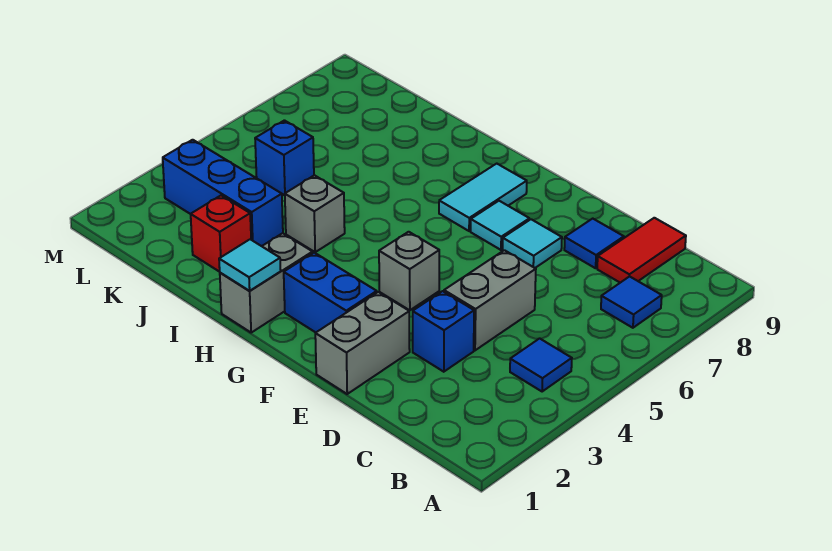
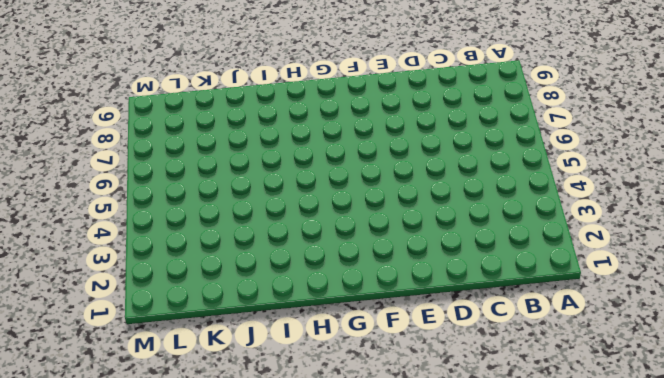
none -> blue 1x1 tile [510,338,572,392]
none -> blue 1x1 tile [601,276,662,328]
none -> red 1x2 tile [597,218,686,283]

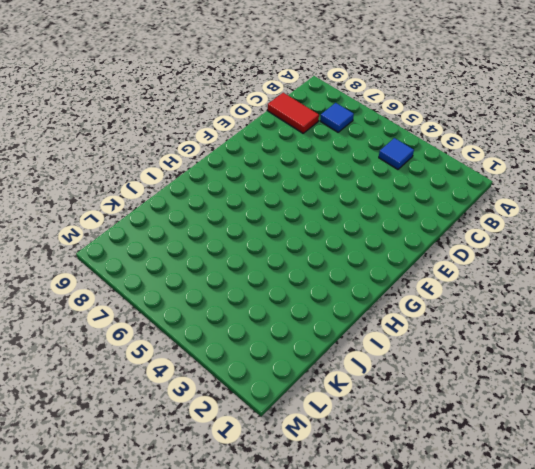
none -> blue 1x1 brick [413,291,474,372]
none -> grey 1x2 brick [444,250,536,350]
none -> blue 1x1 tile [564,219,624,268]

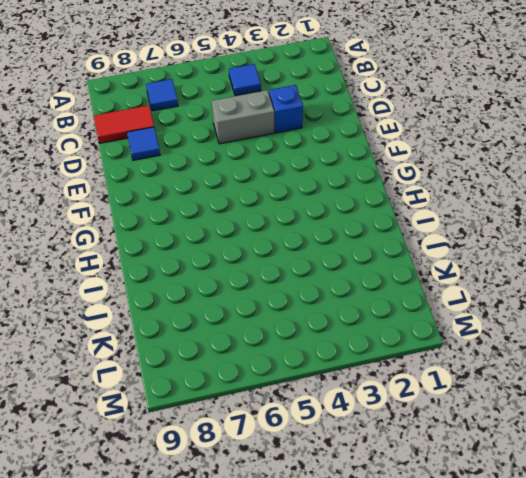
none -> grey 1x2 brick [315,292,410,394]
none -> cyan 1x1 tile [503,219,562,268]
none -> blue 1x2 brick [284,253,377,332]

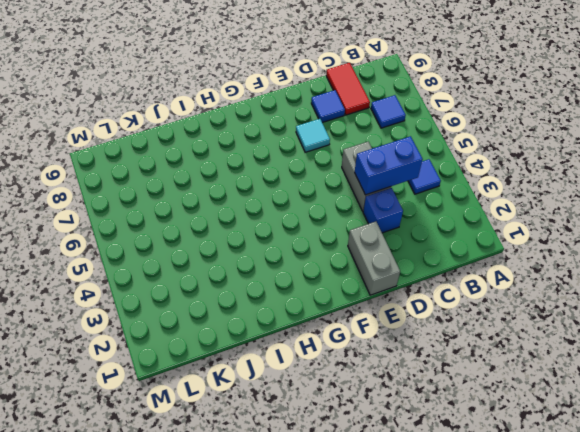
blue 1x2 brick [355,136,423,195] -> blue 1x2 brick moved to [284,253,377,332]
none -> grey 1x1 brick [379,232,439,310]
none -> cyan 1x1 tile [471,201,529,250]
none -> cyan 1x2 tile [439,164,527,231]

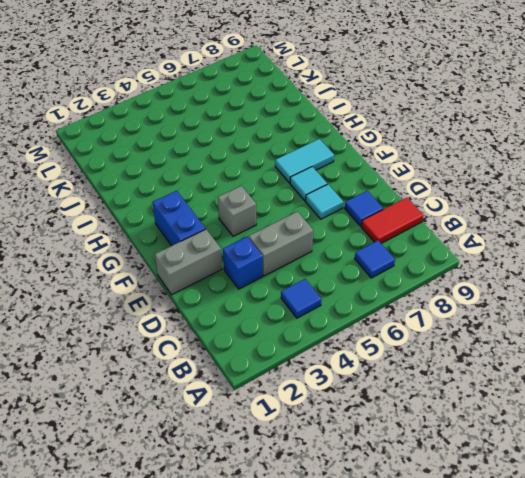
none -> grey 1x2 brick [220,233,313,332]
none -> grey 1x1 brick [285,175,345,252]
none -> red 1x1 brick [191,196,251,272]

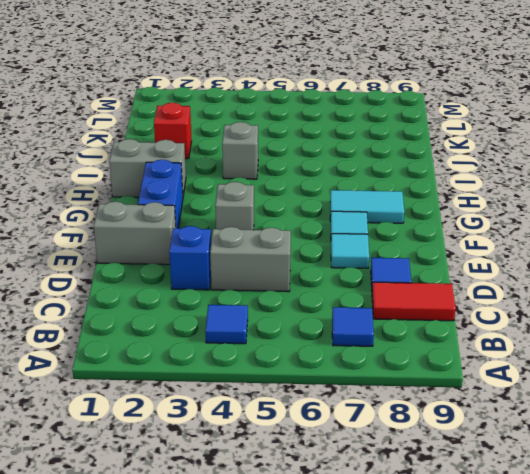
none -> blue 1x3 brick [163,140,283,246]
none -> blue 1x1 brick [255,120,314,195]
none -> cyan 1x1 tile [219,239,281,291]

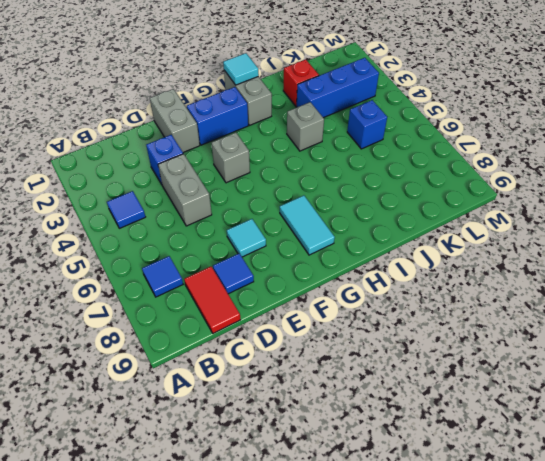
none -> cyan 1x1 tile [471,201,529,250]

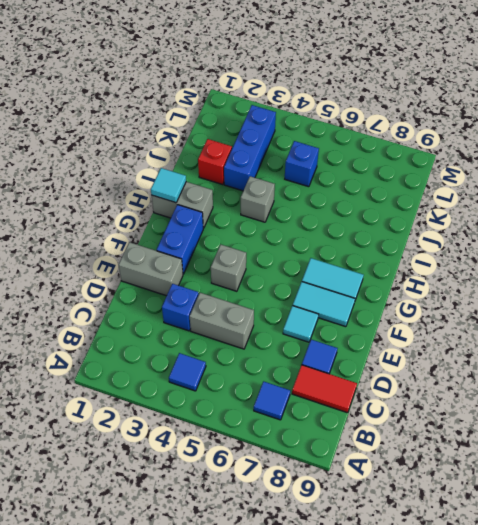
cyan 1x2 tile [293,282,355,327] -> cyan 1x1 tile [471,201,529,250]

